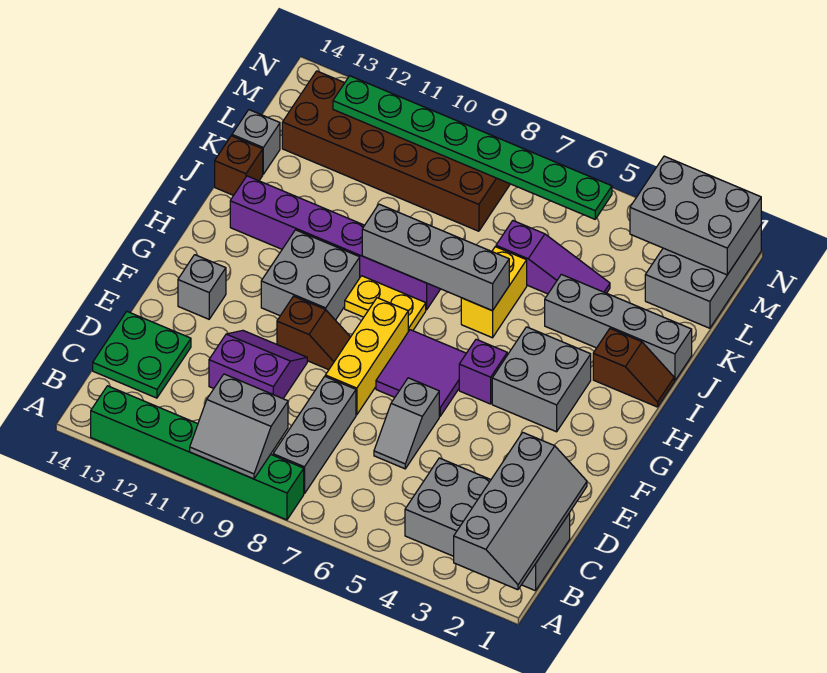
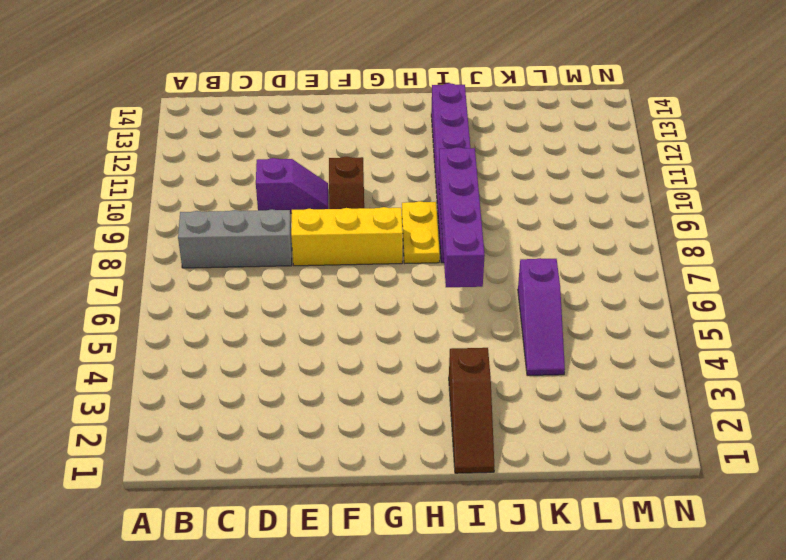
purple 1x2 slope [256,158,328,213] -> purple 2x2 slope [209,330,307,399]
brown 1x3 slope [449,348,494,473] -> brown 1x2 slope [593,329,674,407]
purple 1x4 brick [439,147,485,287] -> grey 1x4 brick [362,204,509,311]
none -> green 1x6 brick [91,386,304,520]
none -> grey 2x4 brick [405,458,570,591]
none -> green 2x2 plate [93,312,191,398]

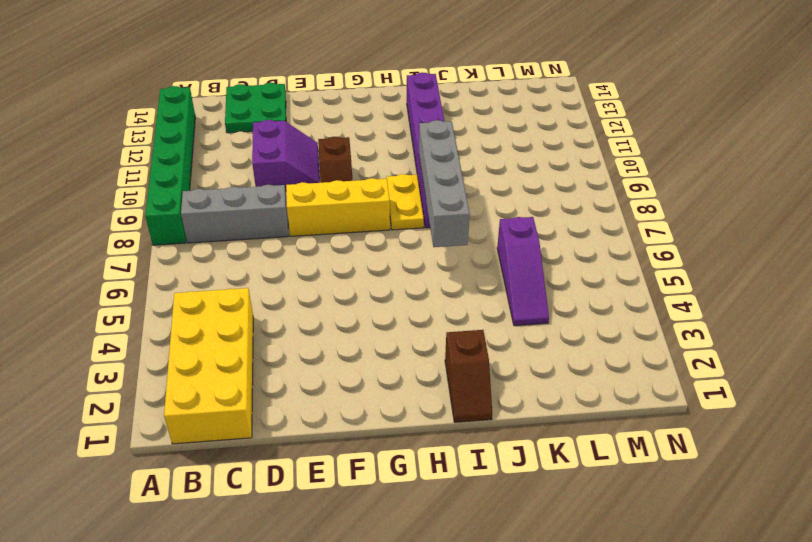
yellow 2x4 brick [164,288,253,444] -> grey 2x4 brick [405,458,570,591]
none -> grey 1x2 slope [374,378,439,469]
none -> purple 2x2 tile [376,330,466,416]
none -> grey 1x1 brick [178,255,226,319]

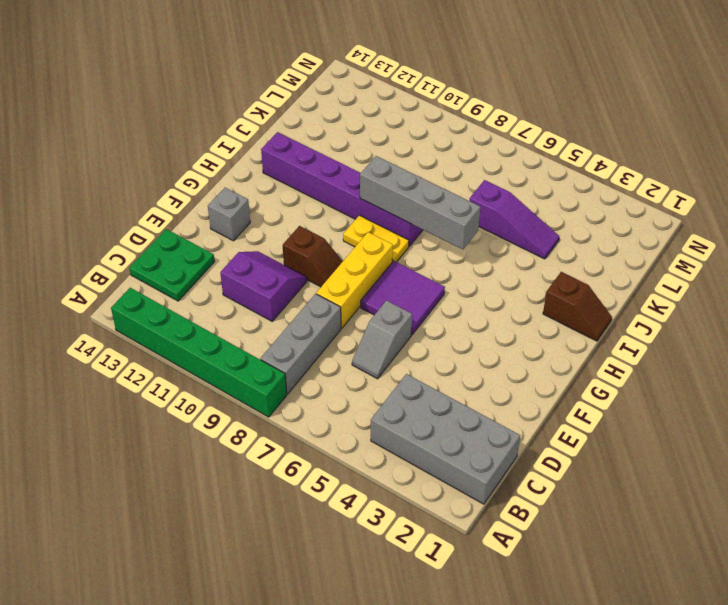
none -> grey 2x2 brick [492,327,591,432]
none -> purple 1x1 brick [459,339,507,404]
none -> grey 2x2 brick [261,230,360,320]

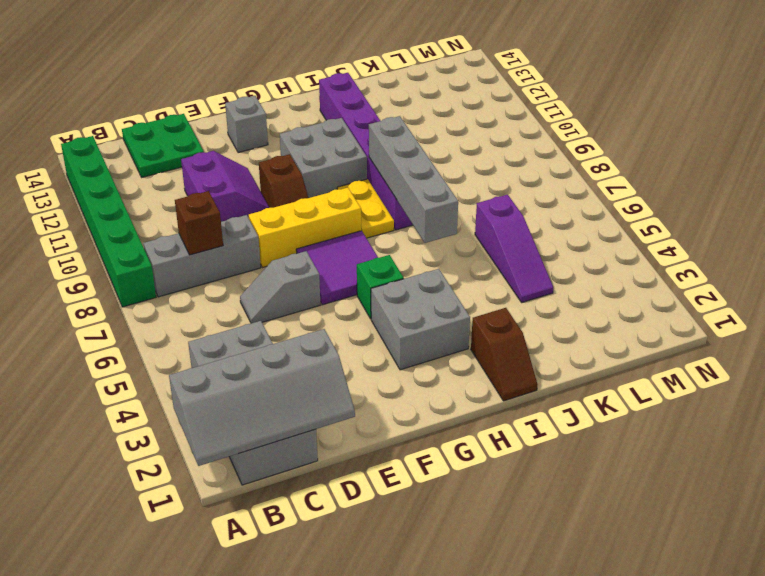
brown 1x1 brick [175,191,223,255] -> brown 1x1 brick moved to [215,136,263,195]
green 1x1 brick [357,255,404,319] -> purple 1x1 brick [459,339,507,404]
none -> yellow 1x2 brick [461,247,527,338]
none -> grey 1x4 brick [545,274,692,381]
none -> grey 1x1 brick [232,110,280,174]

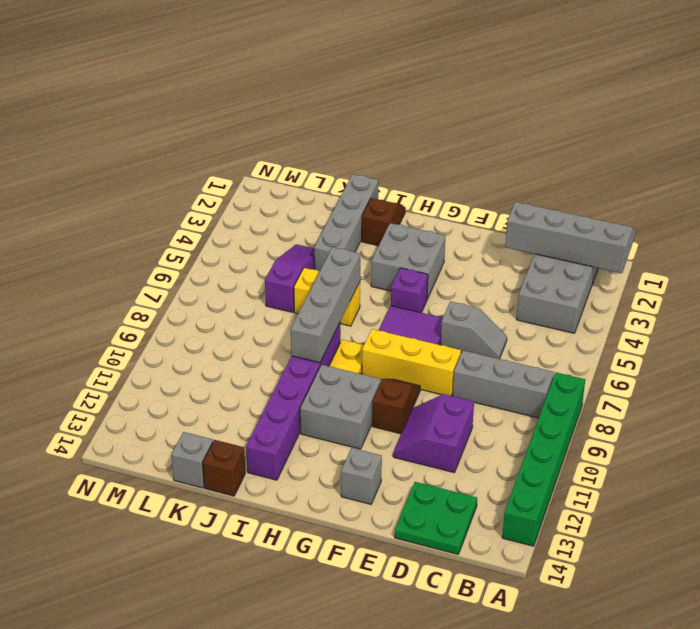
none -> grey 2x3 brick [645,225,761,328]
none -> brown 2x6 brick [282,71,510,231]
none -> grey 2x2 slope [190,374,288,479]

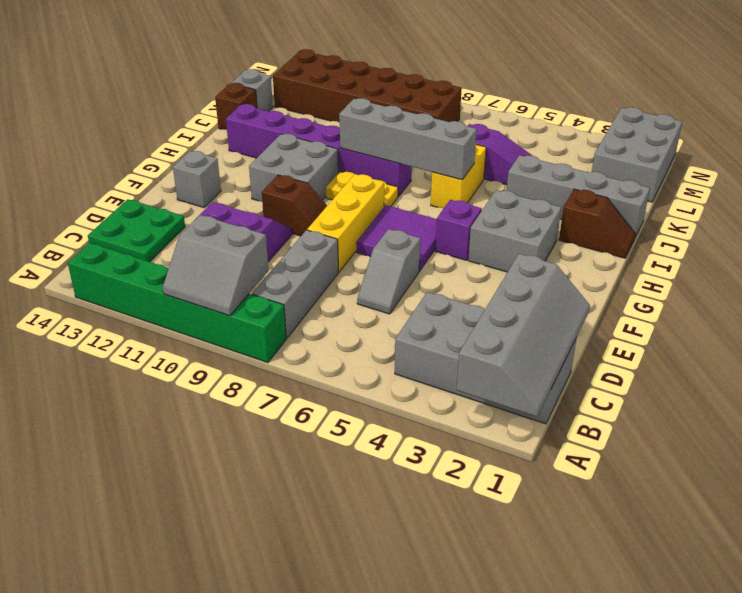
none -> grey 2x3 brick [630,156,761,275]
none -> green 1x8 plate [333,76,612,219]

